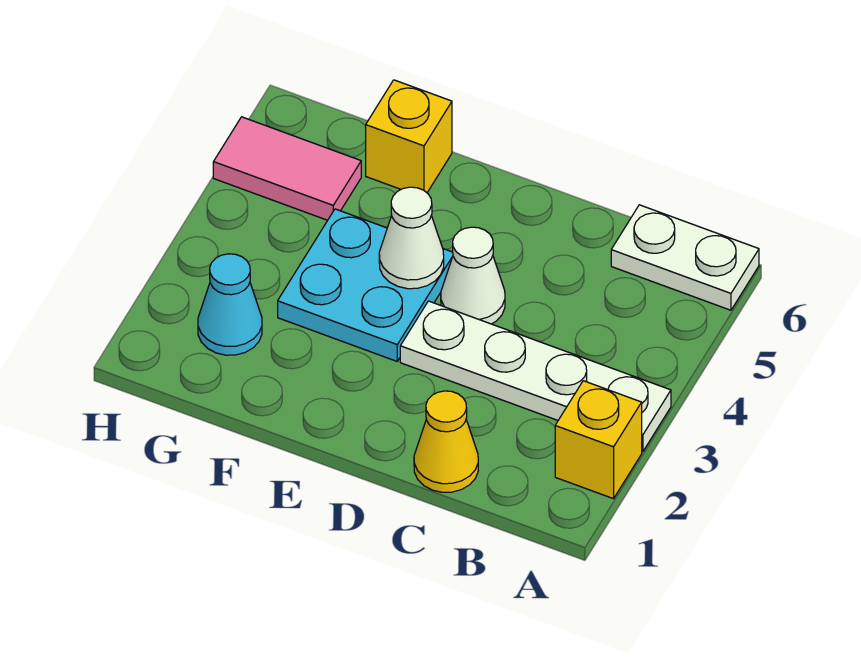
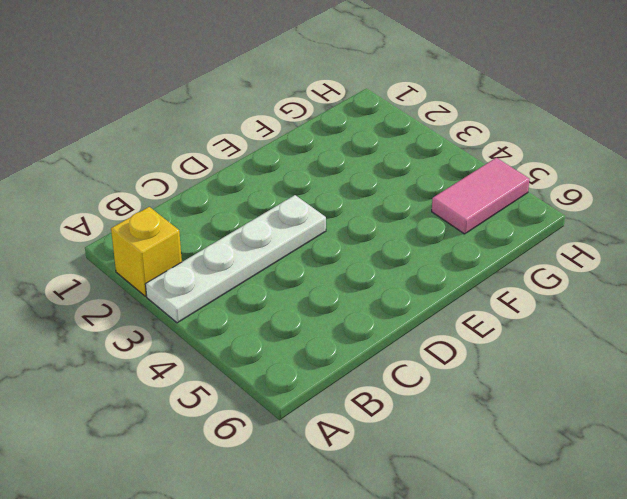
none -> white 1x2 plate [611,205,759,310]
none -> yellow 1x1 cone [414,391,478,492]

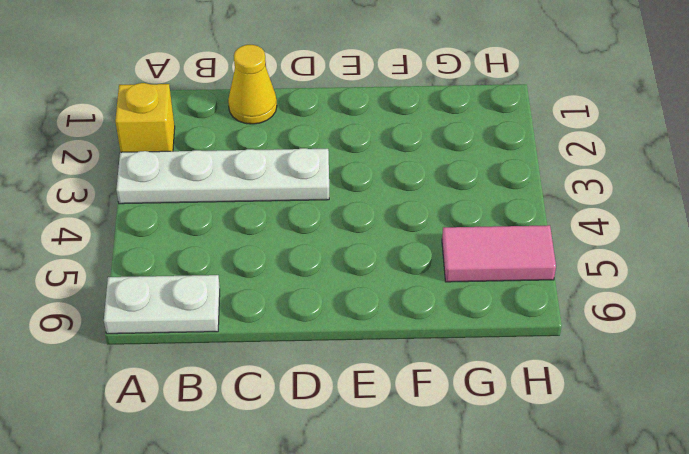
none -> white 1x1 cone [441,227,505,324]
none -> cyan 2x2 plate [278,209,453,361]

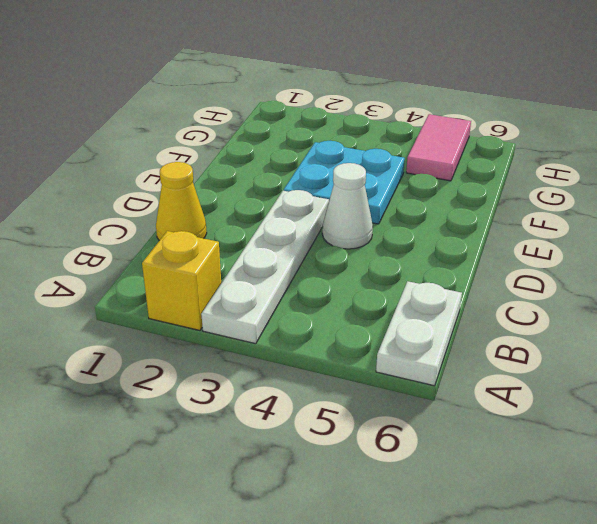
none -> yellow 1x1 brick [366,80,452,193]
none -> cyan 1x1 cone [198,254,262,355]

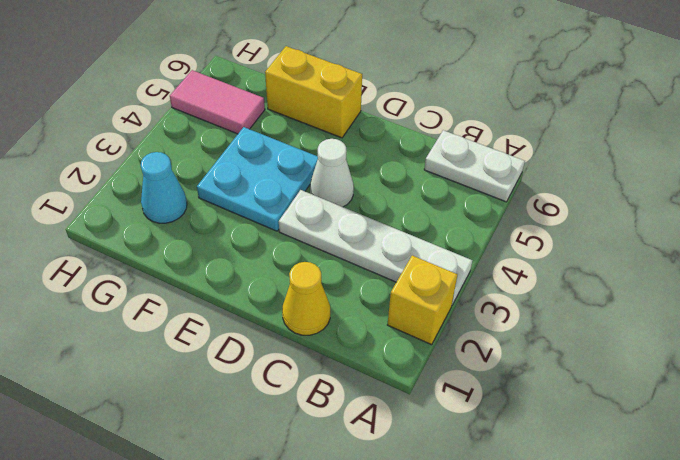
yellow 1x2 brick [265,46,362,138] -> yellow 1x1 brick [366,80,452,193]
none -> white 1x1 cone [379,187,444,289]

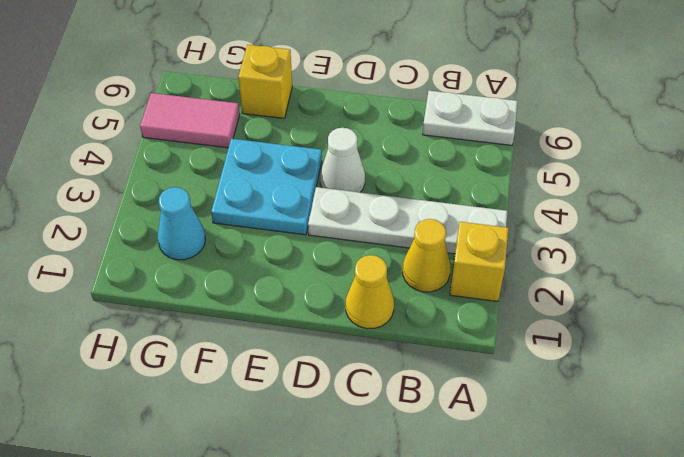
yellow 1x1 cone [403,219,451,292] -> none
none -> white 1x1 cone [379,187,444,289]

